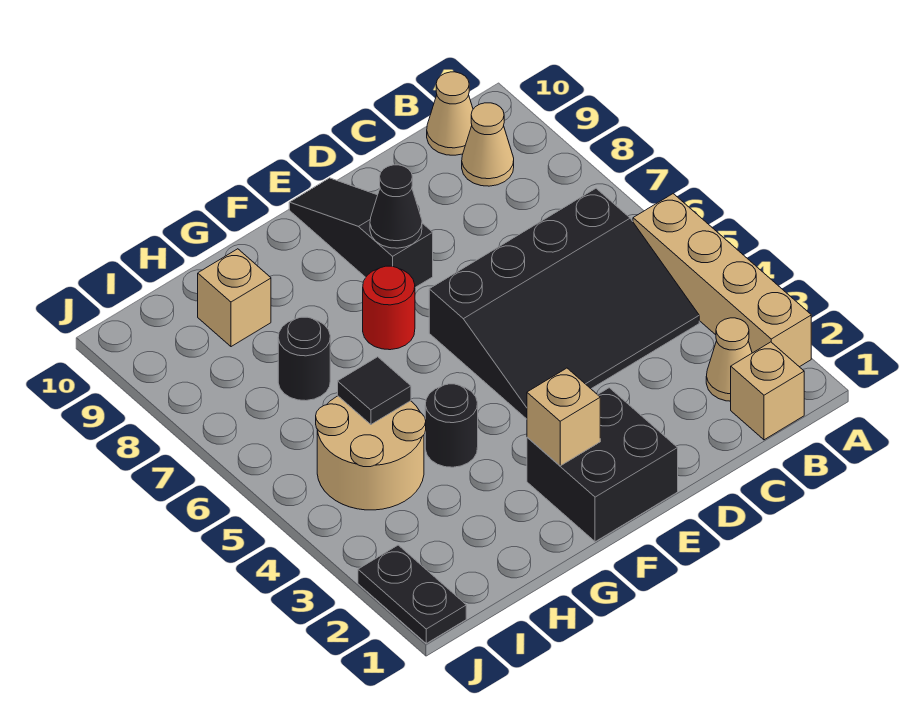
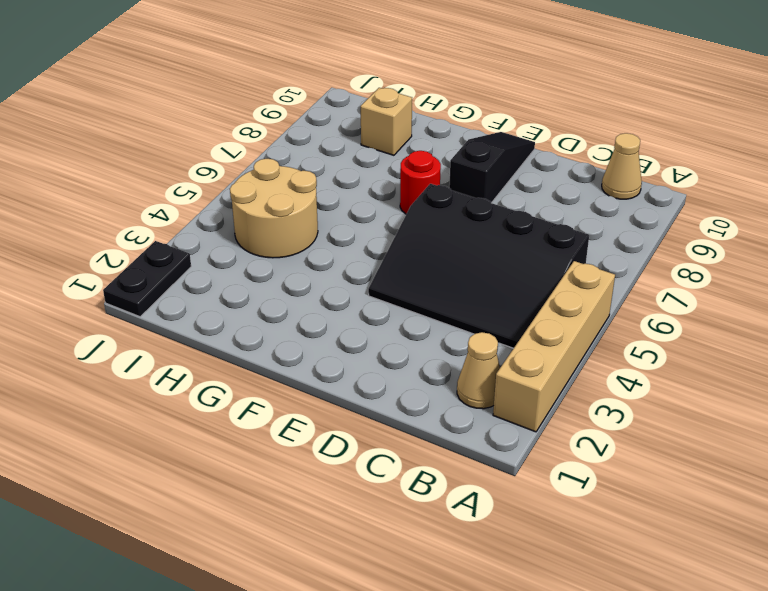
none -> tan 1x1 brick [731,342,804,440]
none -> tan 1x1 cone [462,103,514,186]
none -> black 2x2 brick [527,388,678,542]

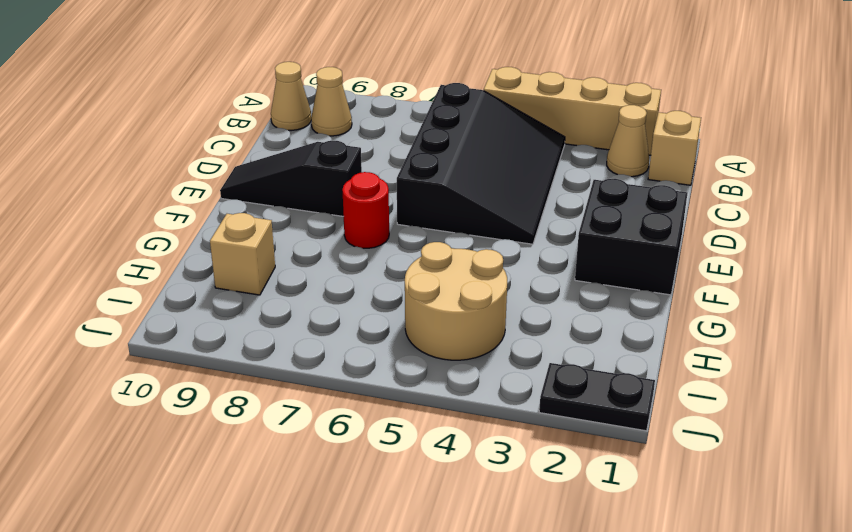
none -> black 1x1 round brick [425,384,478,467]
none -> black 1x1 round brick [278,317,330,401]
none -> black 1x1 cone [370,165,422,248]

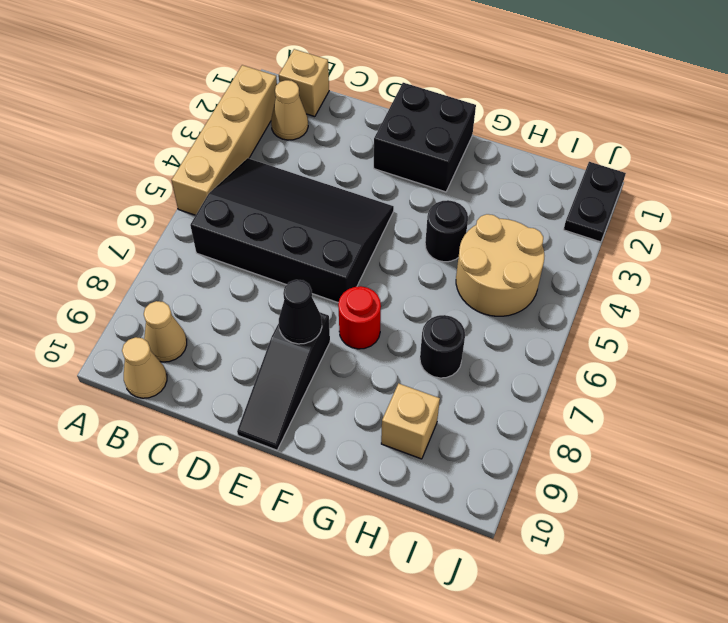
none -> tan 1x1 brick [527,368,600,466]
none -> black 1x1 tile [338,357,411,424]

